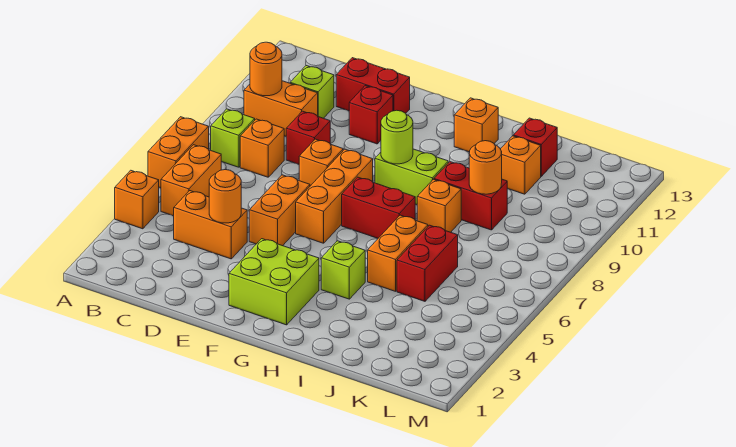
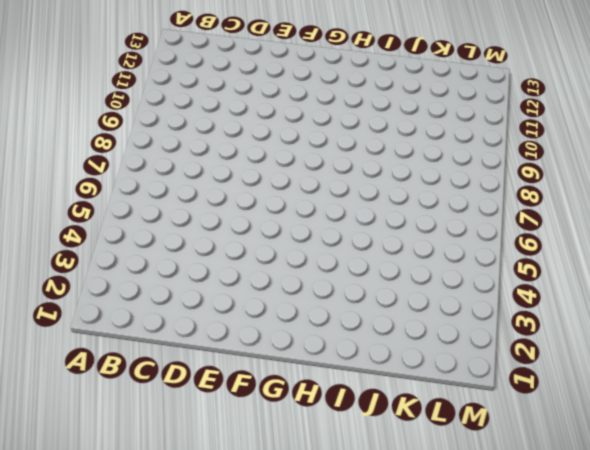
none -> orange 1x1 brick [115,170,159,229]
none -> orange 1x2 brick [148,117,209,188]
none -> orange 1x2 brick [161,145,221,216]

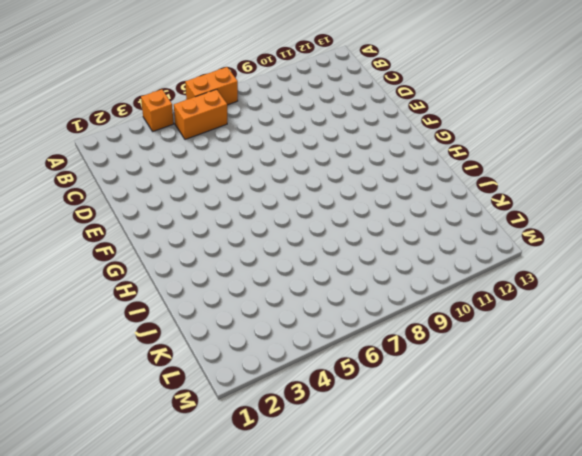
none -> lime 1x1 brick [211,109,255,167]
none -> orange 1x2 brick [244,81,318,136]
none -> orange 1x2 brick [174,191,247,259]

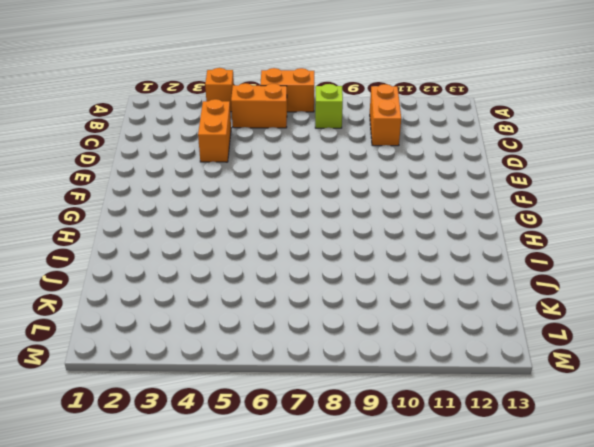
none -> orange 1x1 brick [240,119,284,177]
none -> lime 1x1 brick [290,66,334,118]
none -> red 1x1 brick [286,111,330,164]

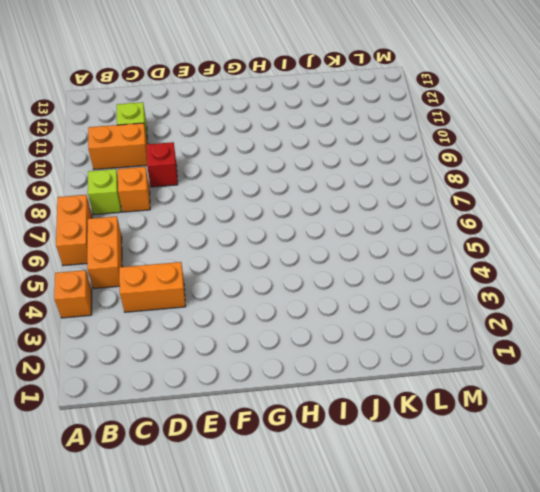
none -> red 1x2 brick [336,58,410,113]
none -> orange 1x2 brick [249,175,310,246]
none -> orange 1x1 brick [299,139,343,186]

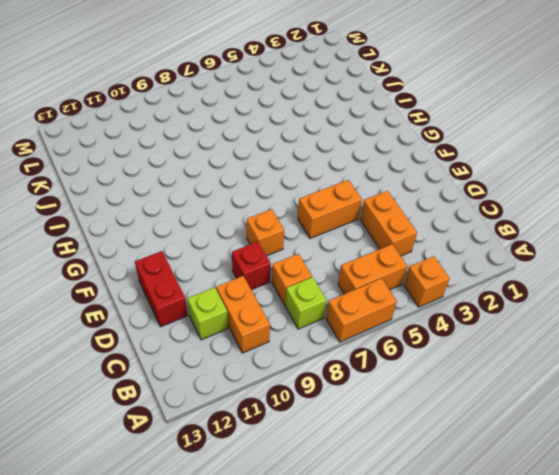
none -> red 1x1 brick [349,86,393,144]
none -> lime 2x2 brick [229,239,319,325]
none -> orange 1x3 brick [296,149,373,243]

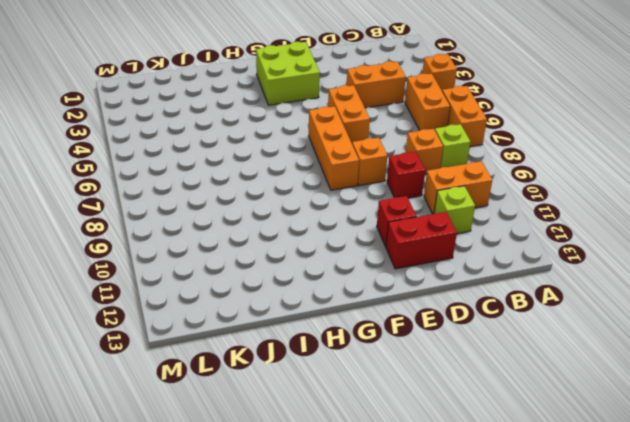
none -> red 1x2 brick [342,177,415,238]
none -> lime 1x2 brick [375,149,448,205]
none -> lime 1x1 brick [321,241,365,299]

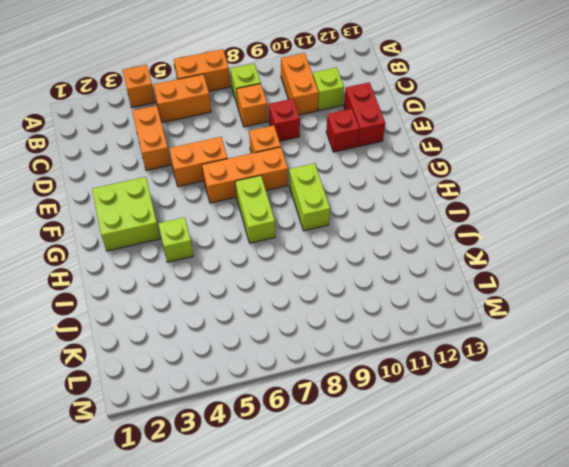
lime 1x2 brick [235,175,275,243] -> red 1x2 brick [342,177,415,238]
none -> orange 1x1 brick [454,98,498,152]
none -> orange 1x2 brick [368,215,428,291]
none -> orange 1x1 brick [417,179,461,232]

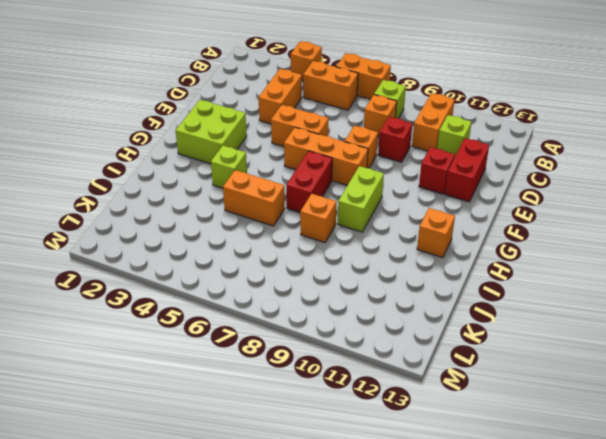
none -> red 1x2 brick [434,162,507,230]
none -> red 1x2 brick [397,225,458,301]
none -> orange 1x1 brick [501,136,541,194]

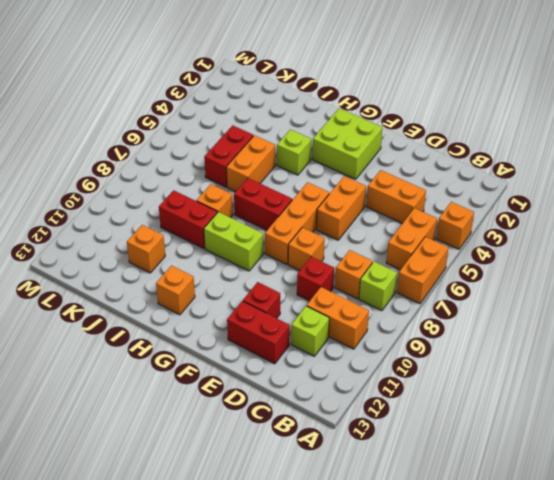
none -> red 1x1 brick [513,118,557,176]
none -> orange 1x1 round brick [250,42,282,96]
none -> orange 1x1 round brick [209,170,241,223]

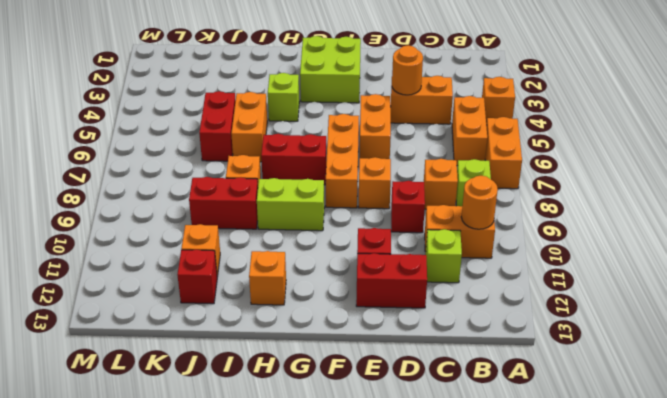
none -> lime 1x1 round brick [381,110,413,164]
none -> orange 1x1 round brick [469,141,502,194]

